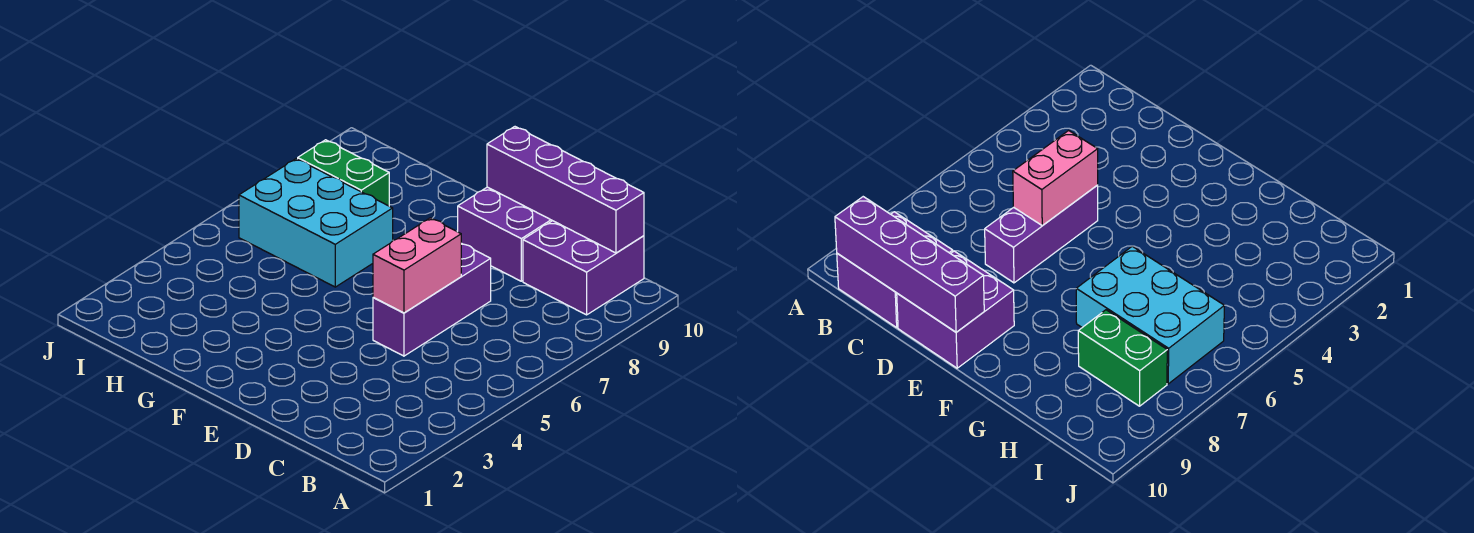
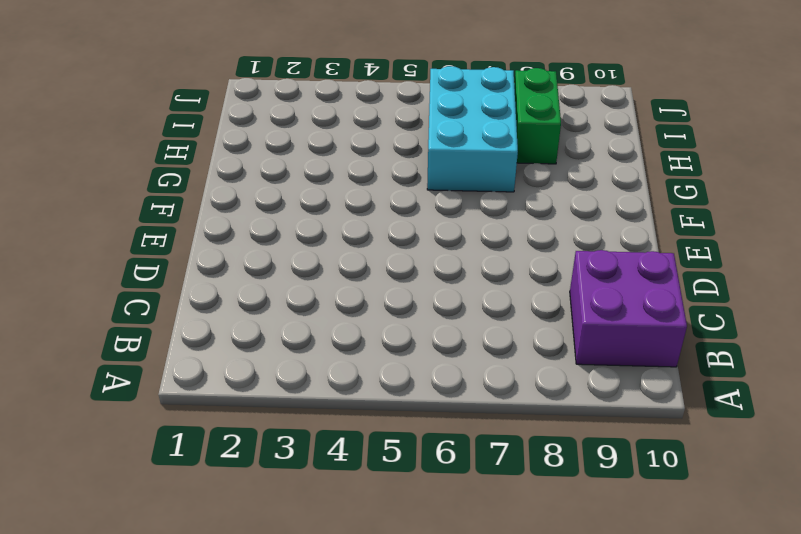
none -> purple 1x3 brick [373,243,491,356]
none -> purple 2x2 brick [458,187,552,281]

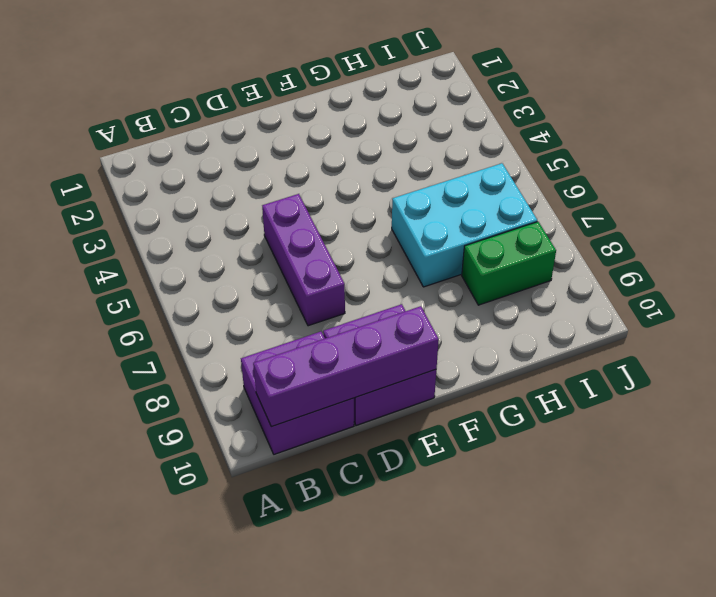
none -> pink 1x2 brick [373,218,461,313]

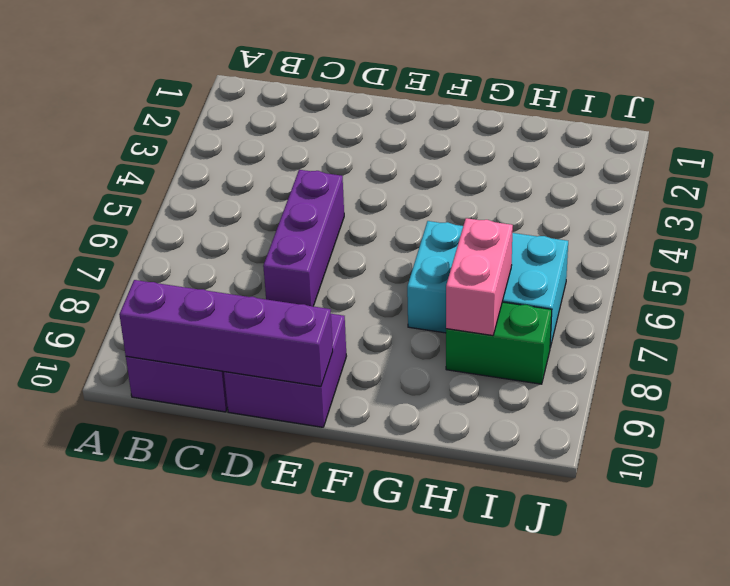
pink 1x2 brick [446,218,513,336] -> pink 1x2 brick moved to [373,218,461,313]

